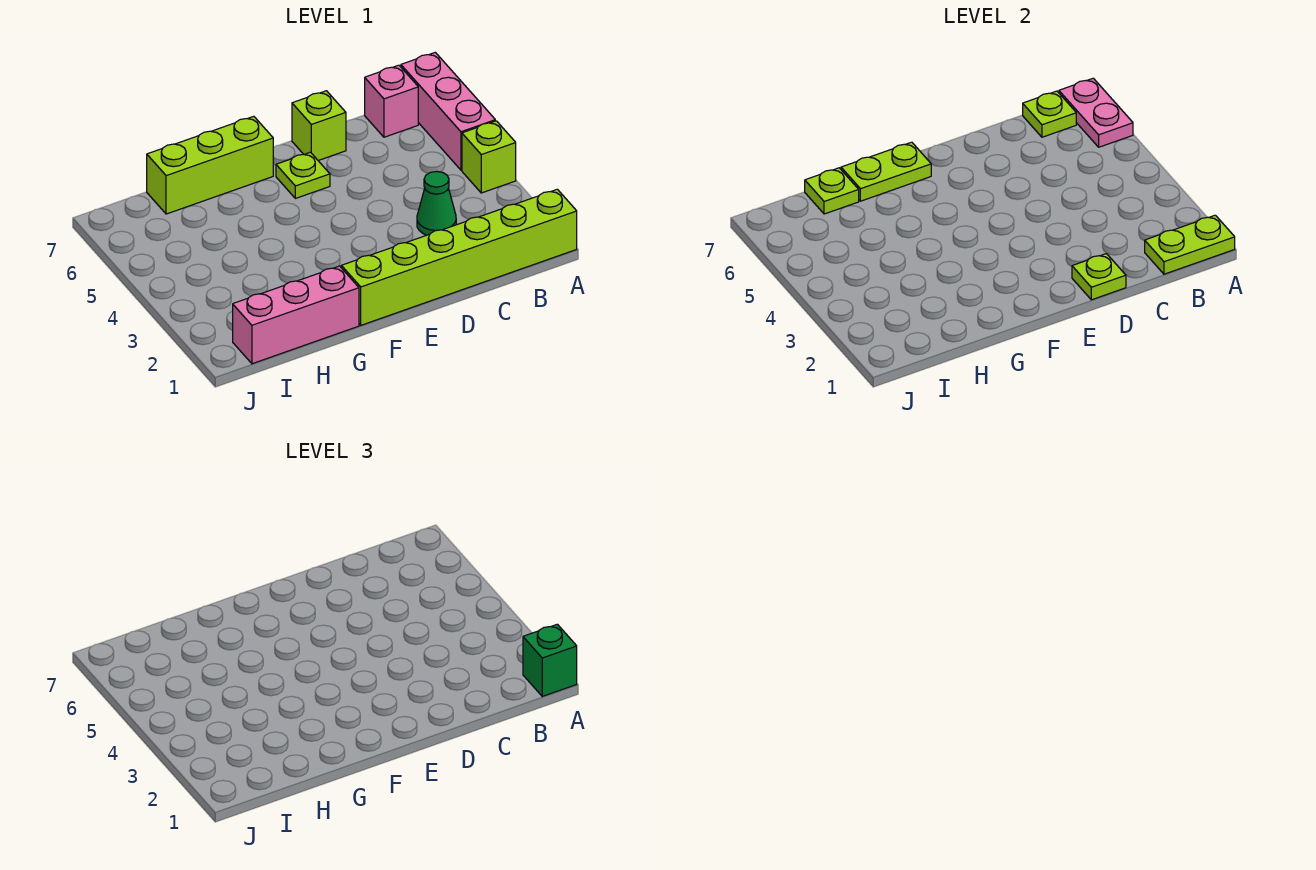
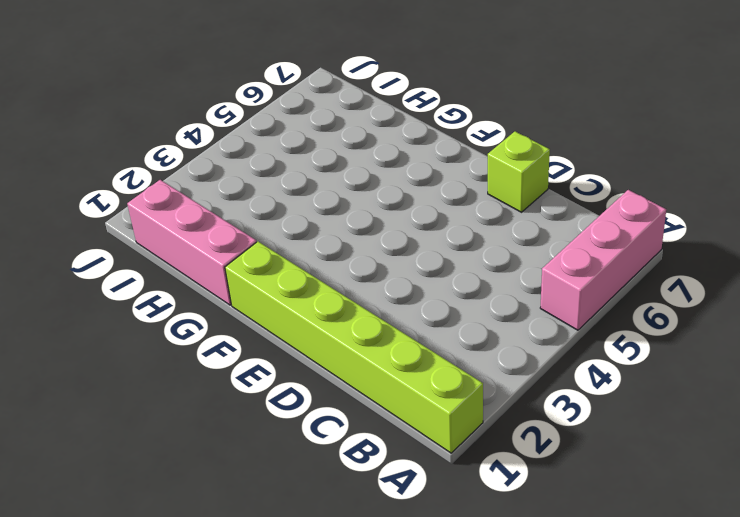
none -> lime 1x1 brick [462,121,516,193]
none -> pink 1x1 brick [365,65,418,137]
none -> green 1x1 cone [417,171,456,235]

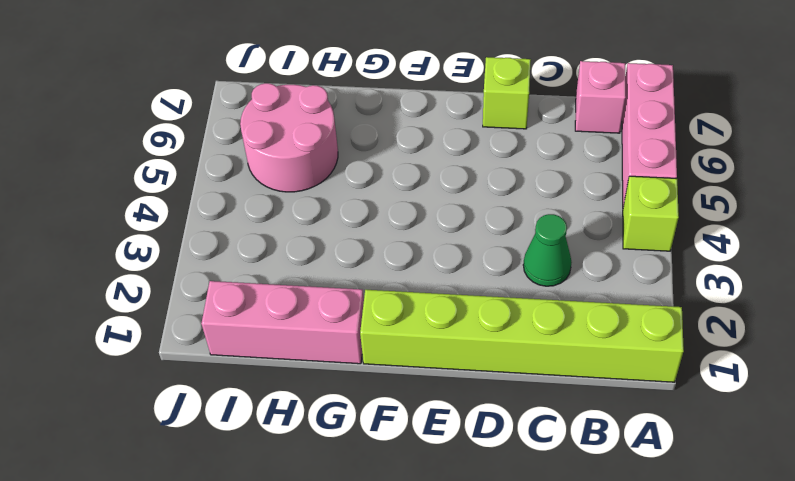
pink 2x2 round brick [240,83,338,192] -> none
none -> lime 1x1 plate [276,152,330,198]
none -> lime 1x3 brick [147,116,273,214]
none -> lime 1x2 plate [1145,215,1235,274]

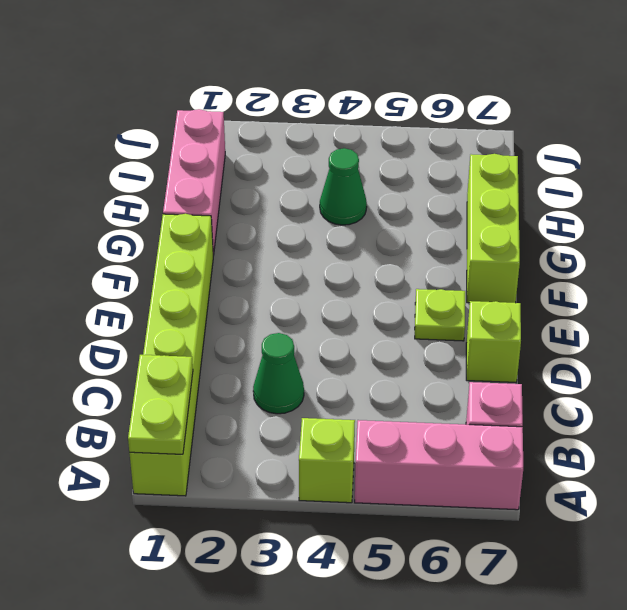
green 1x1 cone [320,148,367,225] -> none
none -> pink 1x2 plate [1059,78,1133,147]
none -> lime 1x1 plate [1023,91,1076,137]
none -> lime 1x1 plate [1072,254,1126,300]

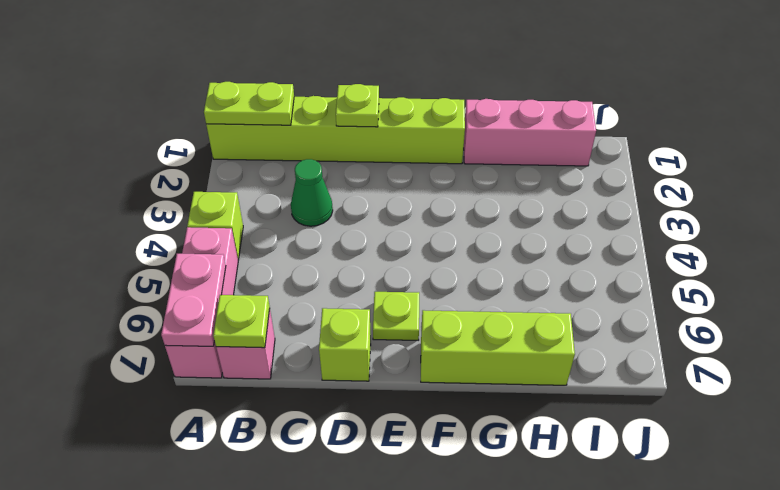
none -> lime 1x2 plate [841,142,931,201]
none -> lime 1x1 plate [805,168,859,214]
none -> green 1x1 brick [523,624,577,696]

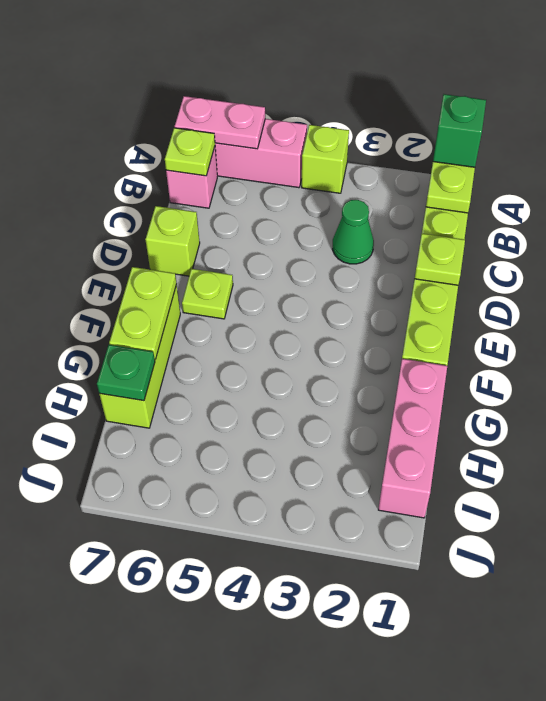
green 1x1 plate [97,345,155,401] -> lime 1x1 plate [805,168,859,214]

